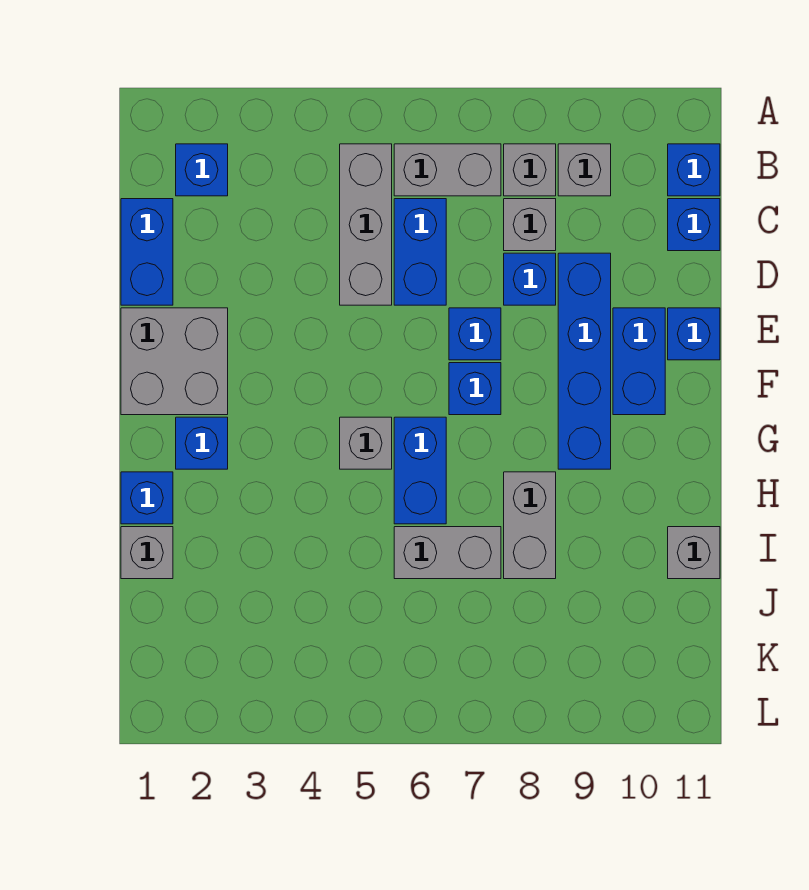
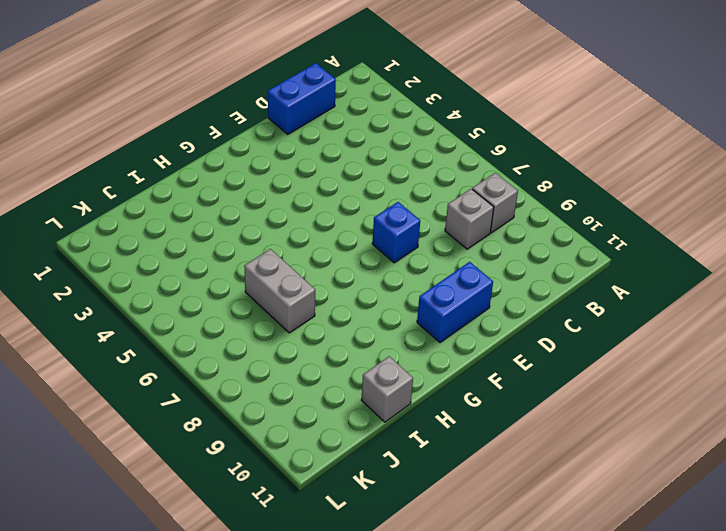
none -> blue 1x1 brick [176,144,228,196]
none -> grey 1x3 brick [340,144,392,305]
none -> grey 1x2 brick [394,144,501,196]

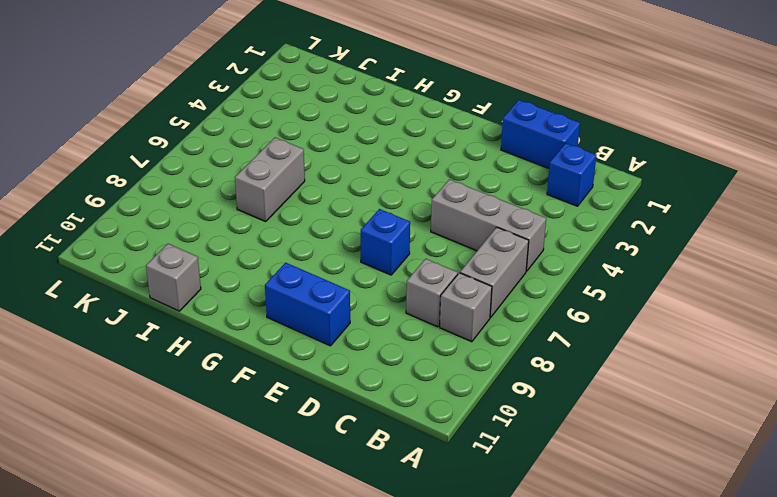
none -> grey 1x1 brick [558,144,611,196]
none -> blue 1x1 brick [668,144,720,196]
none -> blue 1x2 brick [394,199,446,305]

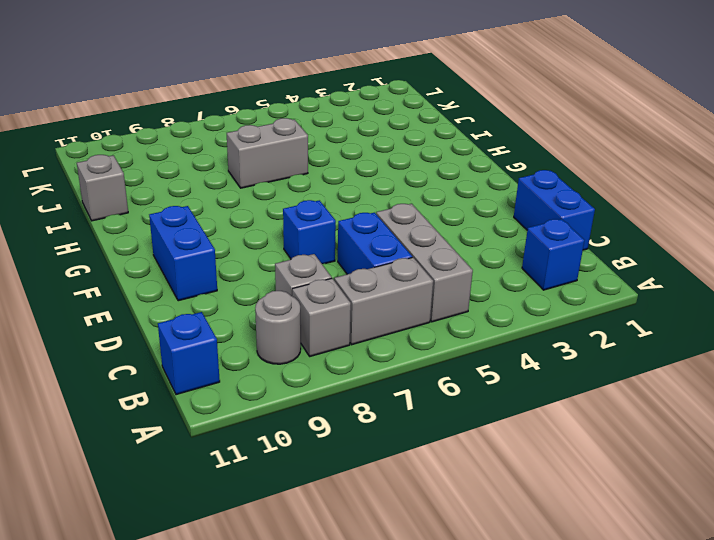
grey 1x1 round brick [255,291,301,364] -> grey 1x1 brick [558,144,611,196]
none -> blue 1x1 brick [668,199,720,251]
none -> blue 1x1 brick [504,253,556,305]
none -> blue 1x4 brick [558,253,611,469]

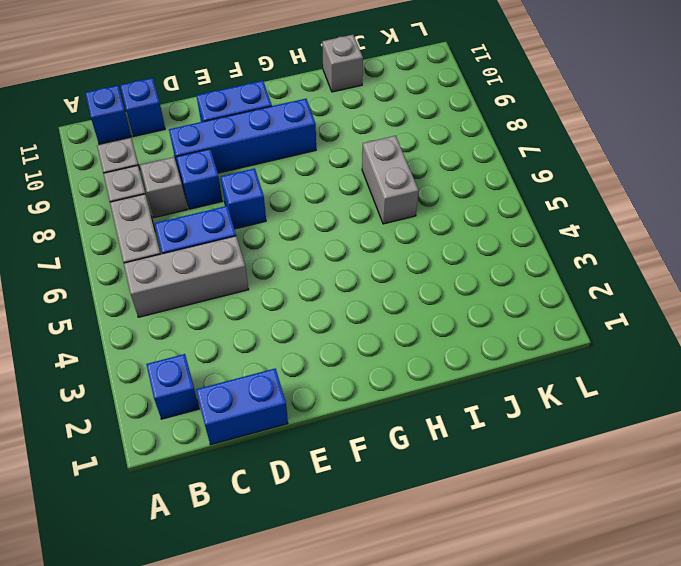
none -> grey 2x2 brick [121,308,228,415]
none -> blue 1x1 brick [668,308,720,360]
none -> blue 1x1 brick [449,363,501,415]

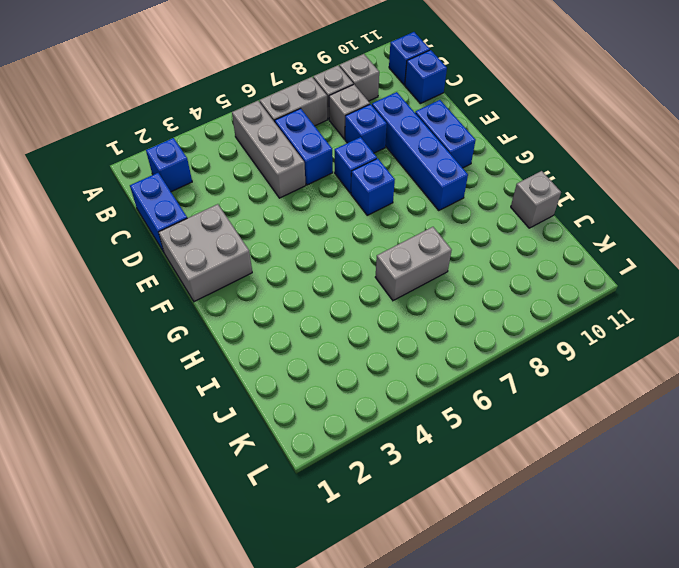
none -> blue 1x1 brick [668,308,720,360]
none -> blue 1x1 brick [176,417,228,469]
none -> grey 1x1 brick [340,417,392,469]

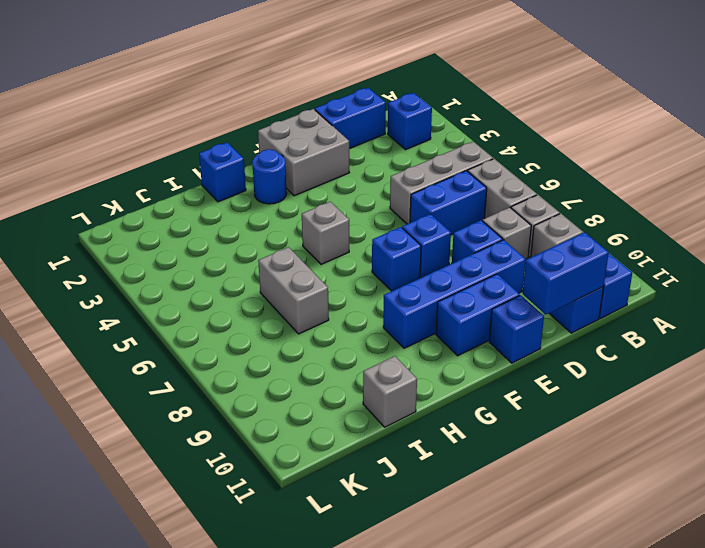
blue 1x2 brick [522,232,609,315] -> blue 1x2 brick moved to [394,417,446,524]
blue 1x1 round brick [252,149,287,204] -> blue 1x1 brick [176,417,228,469]
none -> grey 1x2 brick [504,472,556,579]
none -> grey 1x1 brick [121,527,173,579]

